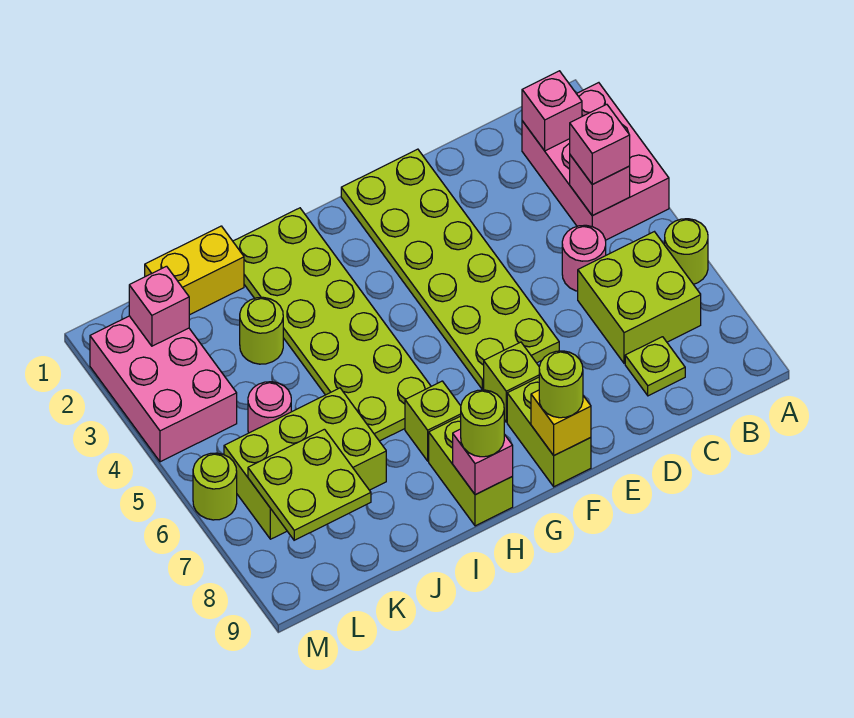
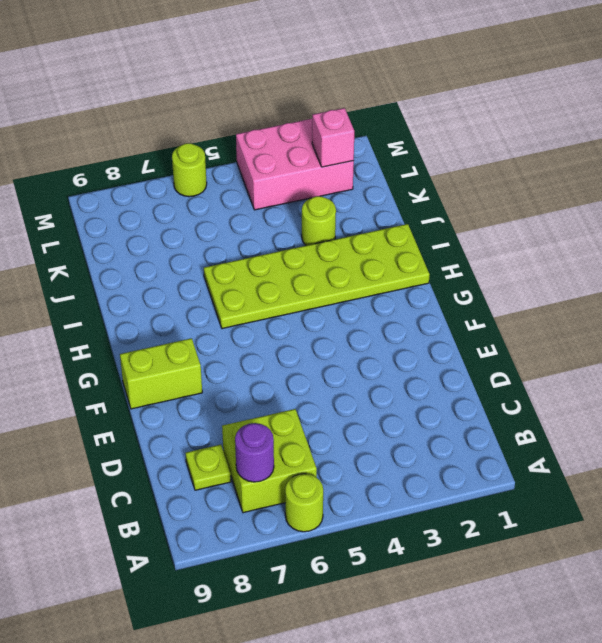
purple 1x1 round brick [235,423,274,482] -> none
none -> pink 2x3 brick [522,83,669,240]
none -> pink 1x1 round brick [562,225,606,291]
none -> lime 2x6 plate [341,149,559,390]

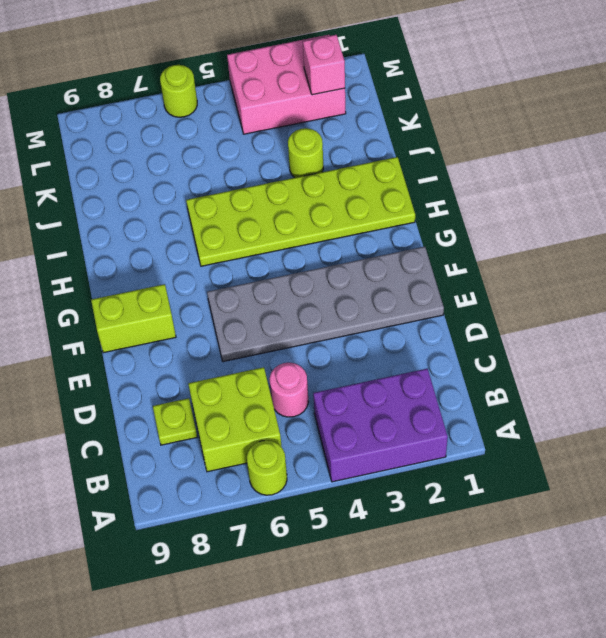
purple 2x3 brick [313,369,448,482] -> pink 2x3 brick [522,83,669,240]
grey 2x6 plate [207,247,444,362] -> lime 2x6 plate [341,149,559,390]
none -> lime 1x1 brick [484,342,539,422]
none -> lime 1x1 brick [405,381,461,461]
none -> lime 1x2 brick [429,416,513,526]

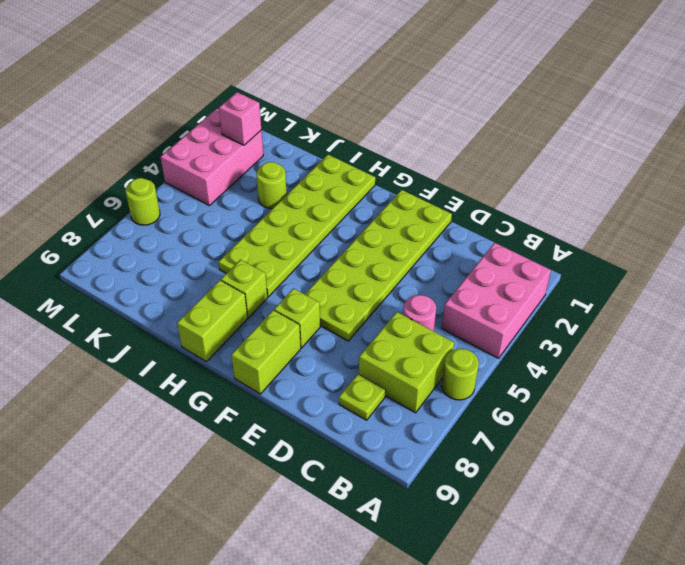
none -> yellow 1x2 brick [145,226,244,315]
none -> lime 2x3 brick [224,388,386,539]
none -> pink 1x1 round brick [248,382,291,433]

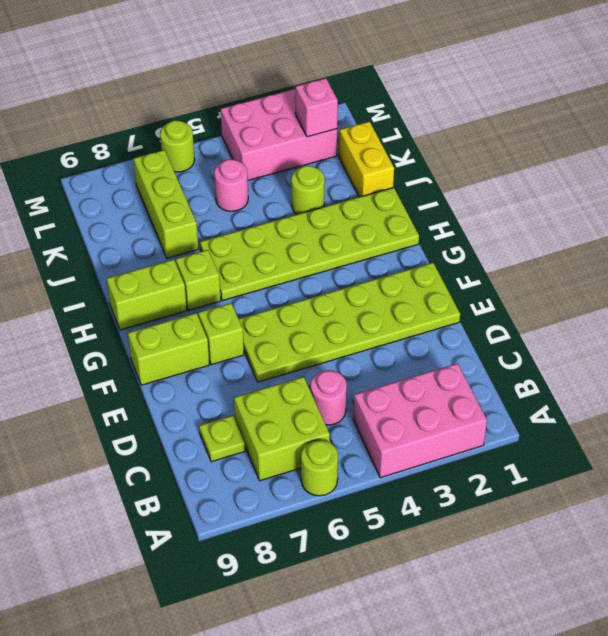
lime 1x3 brick [134,150,198,258] -> lime 2x3 brick [224,388,386,539]
none -> pink 1x1 brick [522,71,582,151]
none -> pink 1x1 brick [570,155,630,216]
none -> yellow 1x1 brick [531,390,591,455]

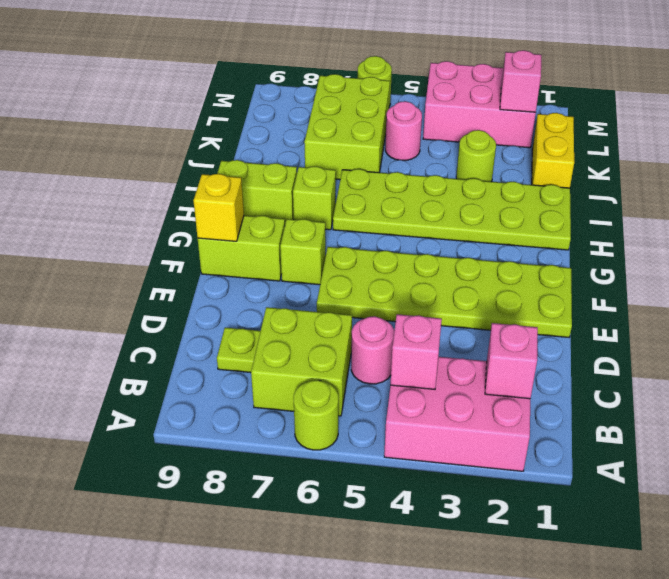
none -> pink 1x1 brick [453,429,513,495]
none -> lime 2x2 plate [248,429,371,540]
none -> pink 1x1 brick [570,104,630,184]

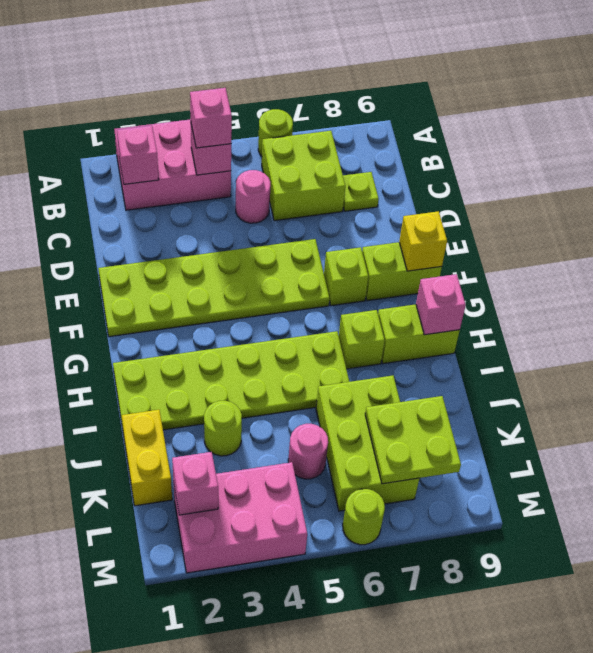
none -> lime 1x1 round brick [539,351,583,418]
none -> lime 1x1 round brick [461,390,504,457]

